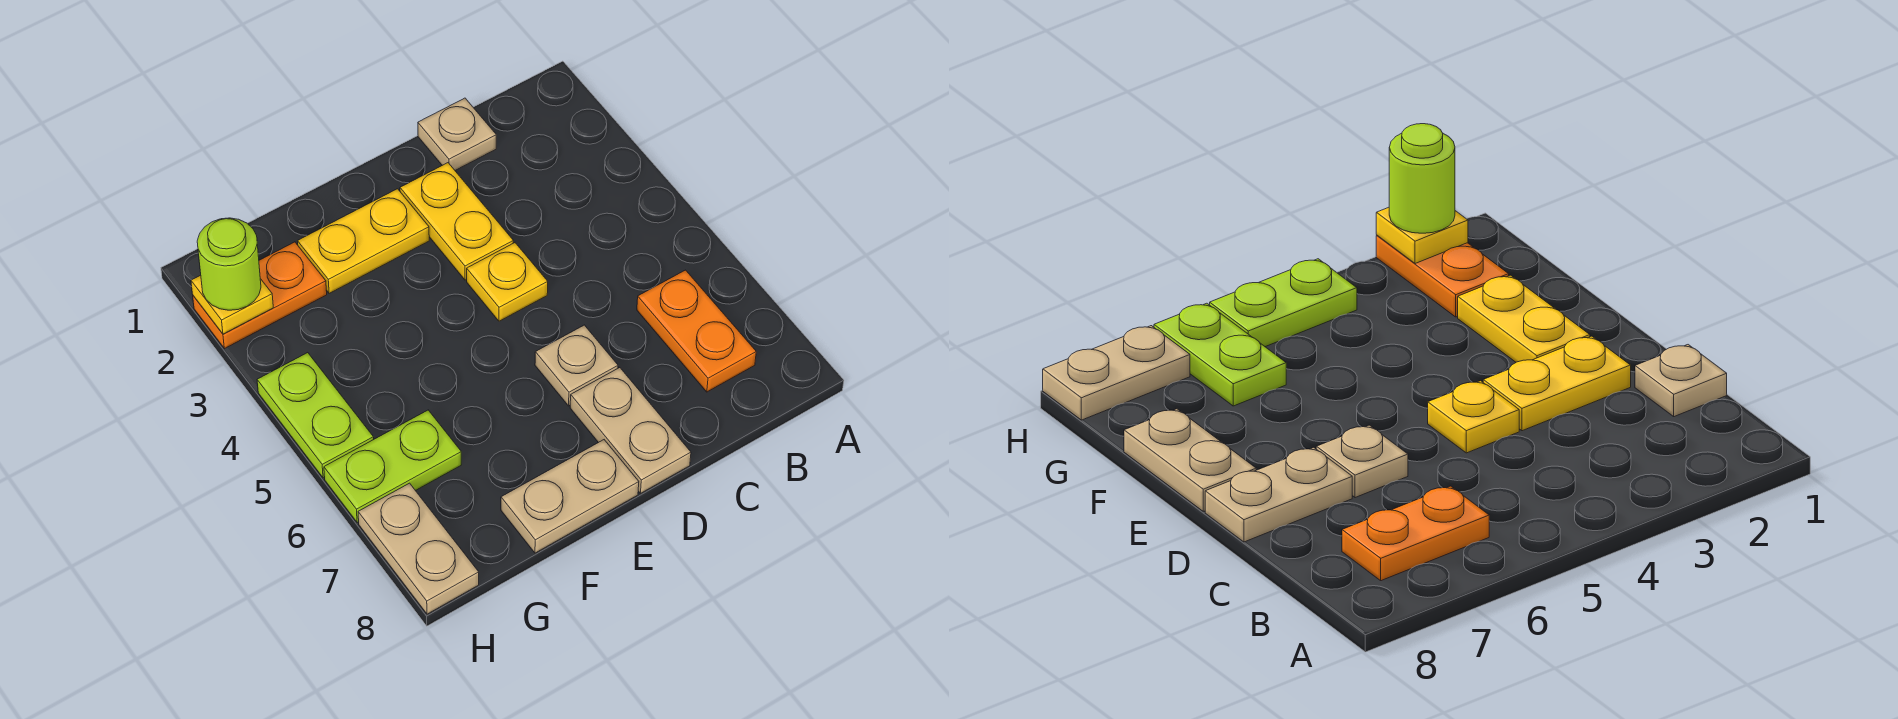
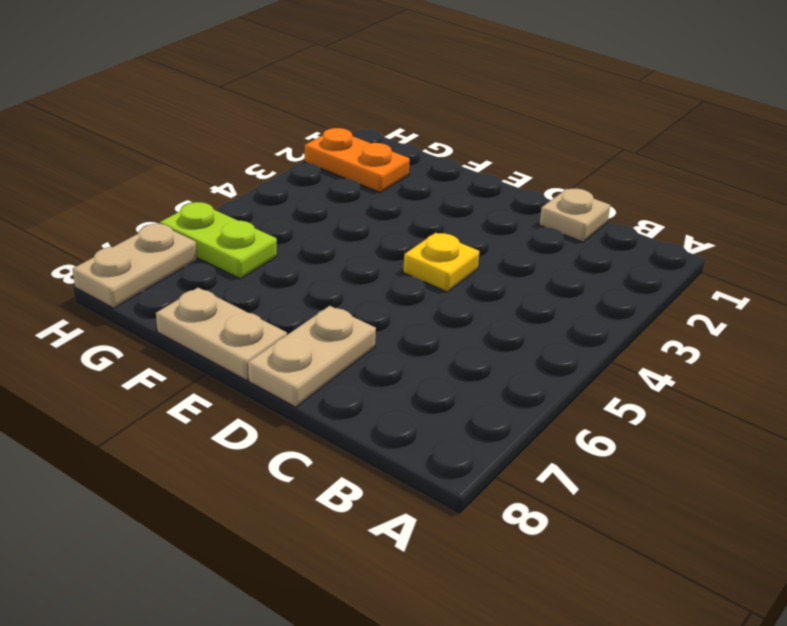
none -> orange 1x2 plate [637,270,756,392]
none -> yellow 1x2 plate [400,163,513,280]
none -> tan 1x1 plate [535,325,618,406]

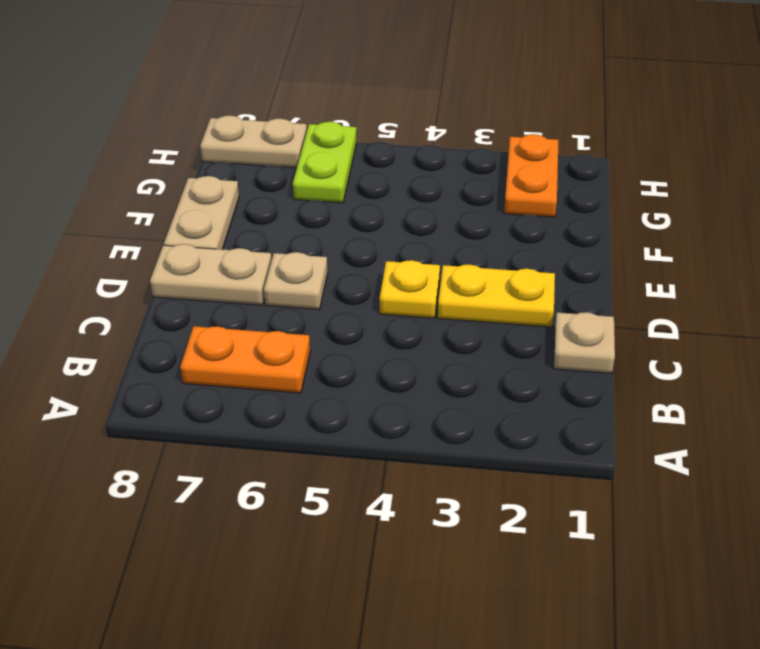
none -> yellow 1x2 plate [298,189,429,294]
none -> lime 1x2 plate [257,353,374,478]
none -> yellow 1x1 plate [191,275,273,334]

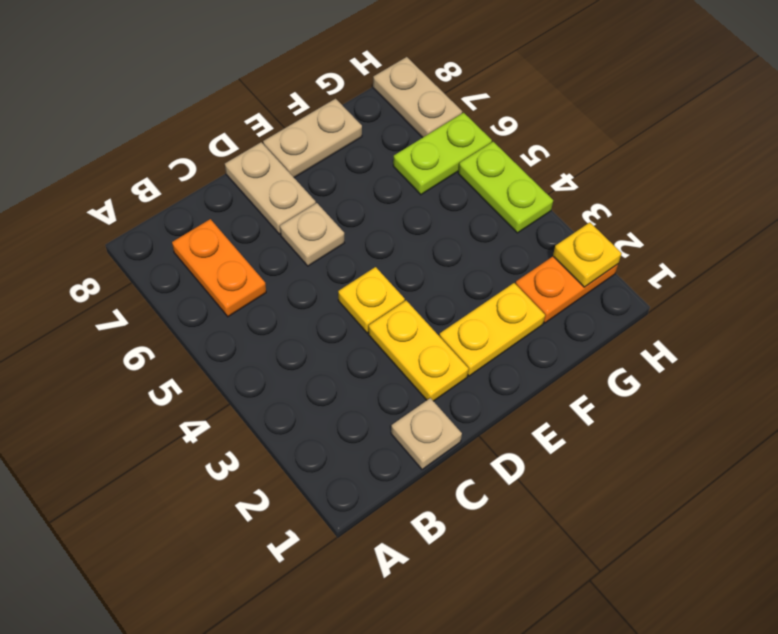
none -> lime 1x1 round brick [197,218,261,310]

